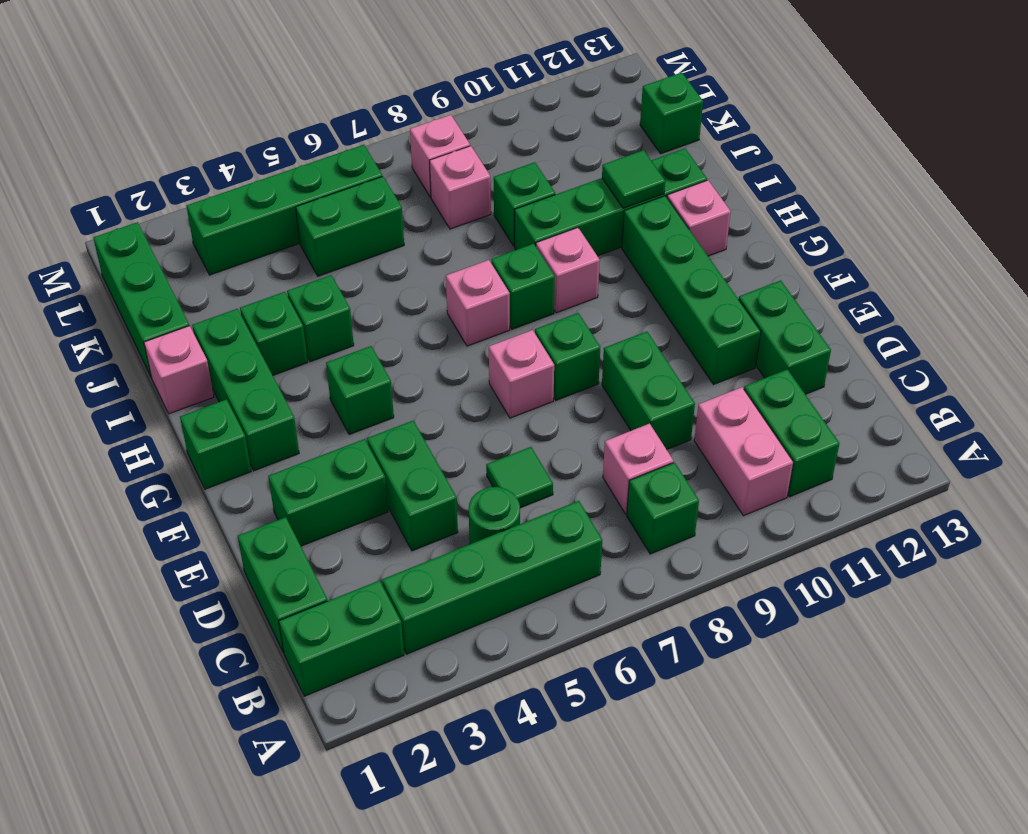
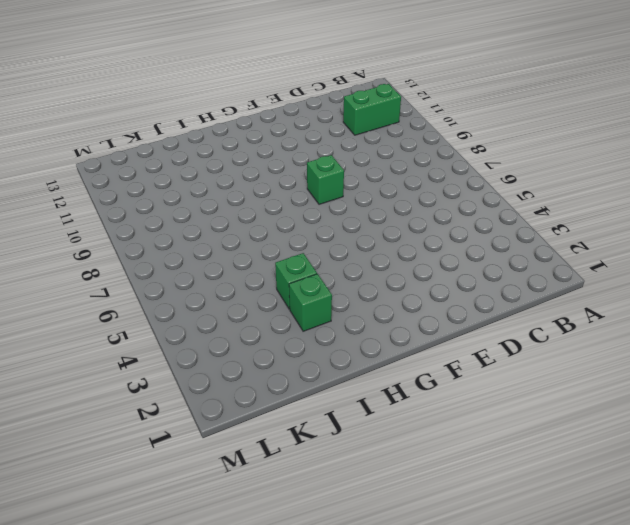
none -> green 1x2 brick [279,581,404,696]
none -> green 1x4 brick [382,501,602,654]
none -> green 1x1 brick [627,462,699,554]
none -> pink 1x2 brick [694,387,793,516]

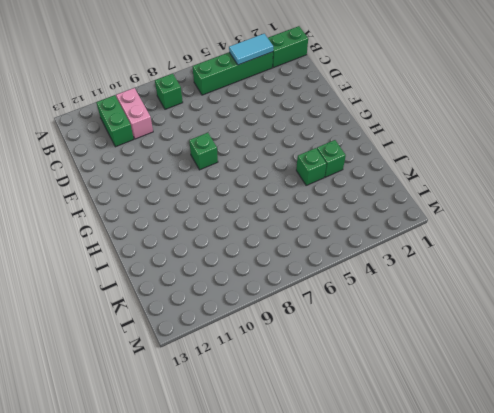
cyan 1x2 tile [229,34,273,65] -> none
none -> green 1x2 brick [238,517,327,653]
none -> green 1x1 round brick [469,487,520,544]
none -> pink 1x1 brick [603,424,673,514]
none -> green 1x2 brick [367,421,458,551]

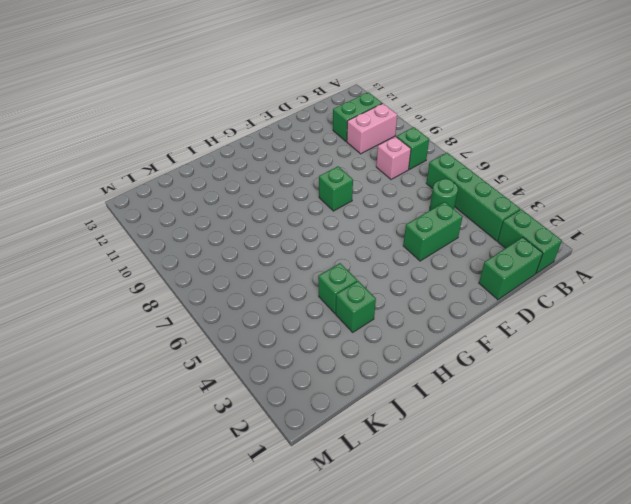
none -> green 1x1 tile [486,447,553,508]
none -> green 1x2 brick [602,332,695,449]
none -> green 1x2 brick [739,280,831,394]
none -> green 1x2 brick [268,439,388,546]

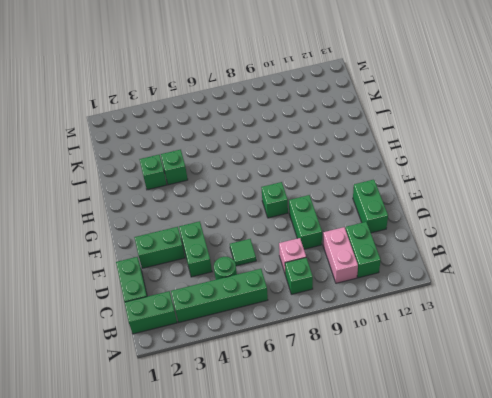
none -> green 1x4 brick [622,196,761,385]
none -> pink 1x1 brick [489,330,554,418]
none -> green 1x1 brick [180,399,251,489]
none -> green 1x3 brick [192,309,299,471]

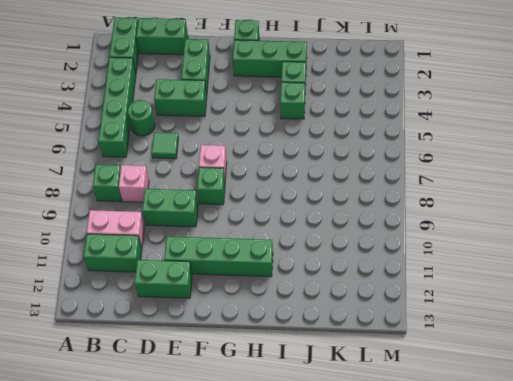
none -> green 1x1 brick [326,346,394,435]
none -> pink 1x1 brick [446,260,510,346]
none -> green 1x1 brick [491,244,555,329]
none -> pink 1x1 brick [536,228,600,313]

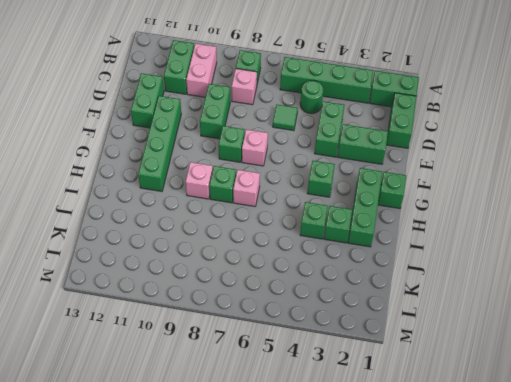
none -> pink 1x1 brick [667,180,731,256]
none -> pink 1x1 brick [144,326,214,414]
none -> green 1x4 brick [515,148,707,256]
none -> green 1x3 brick [93,222,189,378]

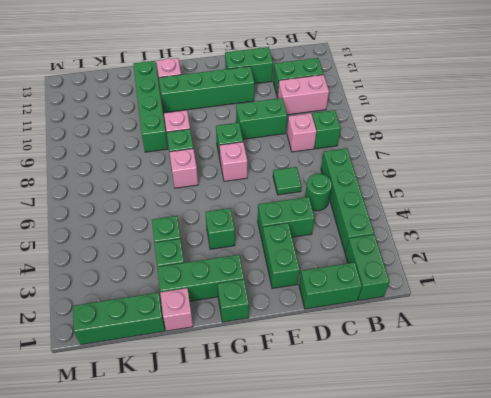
none -> green 1x1 brick [494,162,555,246]
none -> green 1x2 brick [296,176,404,276]
none -> pink 1x1 brick [430,146,491,229]
none -> green 1x1 brick [640,73,703,154]

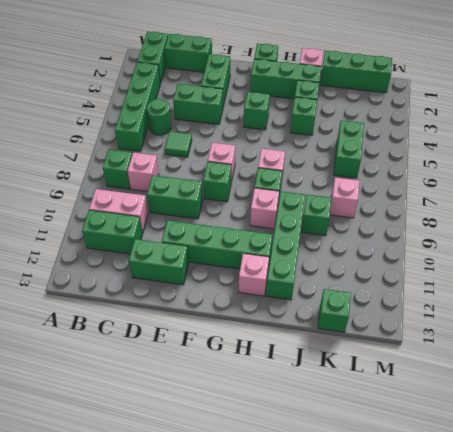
none -> green 1x4 brick [186,145,382,275]
none -> pink 1x1 brick [410,115,470,197]
none -> green 1x1 tile [602,150,665,208]

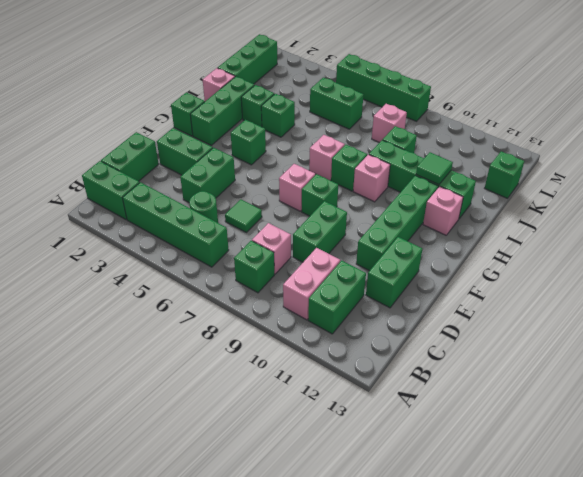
green 1x4 brick [336,54,431,121] -> green 1x4 brick moved to [186,145,382,275]
none -> pink 1x1 brick [410,115,470,197]

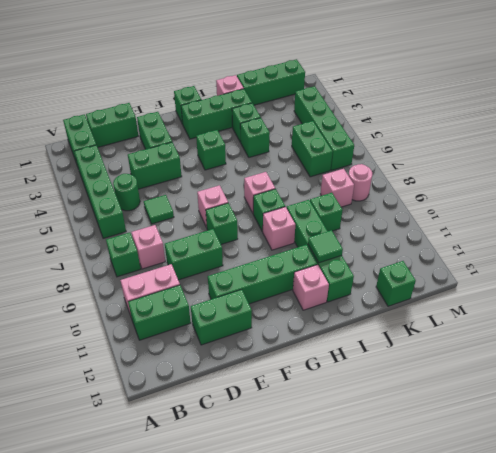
pink 1x1 round brick [348,164,372,201] -> pink 1x1 brick [410,115,470,197]

